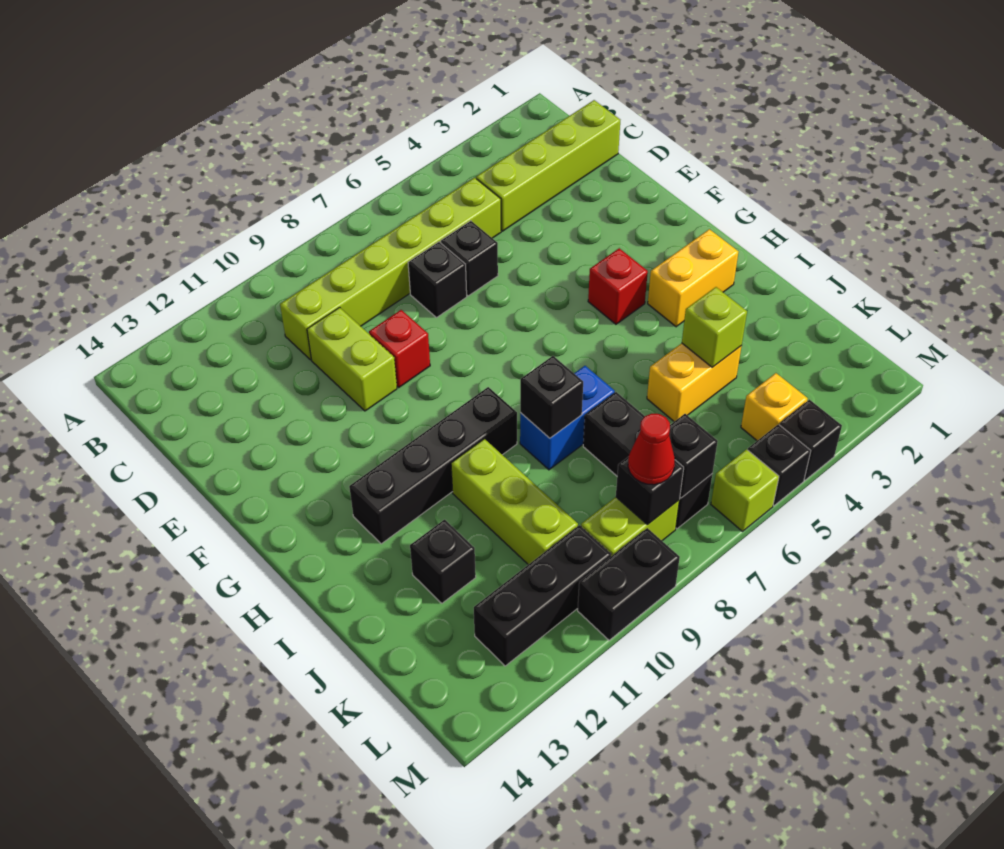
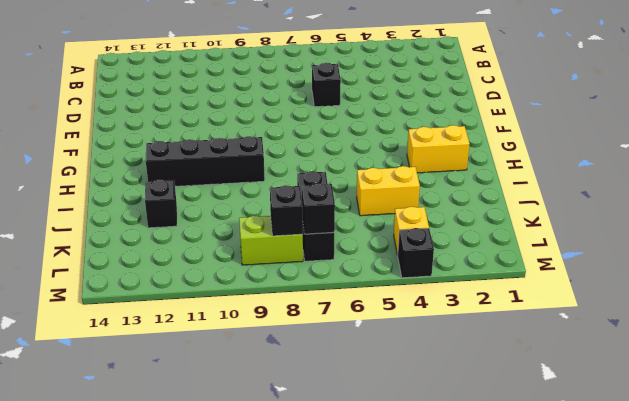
none -> lime 1x4 brick [476,100,620,231]
none -> lime 1x6 brick [280,178,501,360]
none -> black 1x1 brick [408,242,467,318]

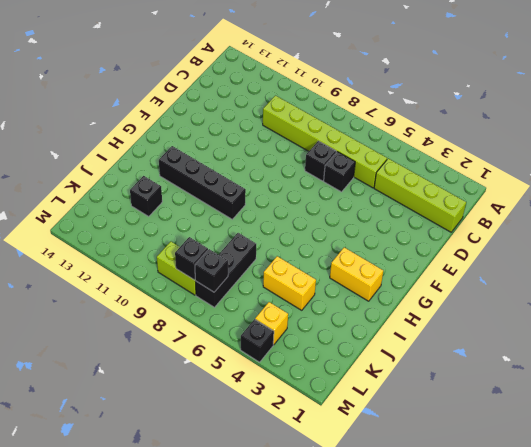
none -> lime 1x2 brick [307,307,397,411]
none -> red 1x1 brick [369,310,430,387]
none -> red 1x1 brick [588,248,648,324]

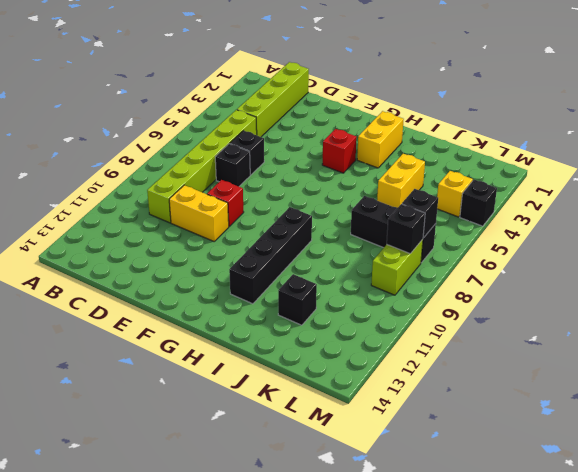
yellow 1x2 brick [169,185,229,241] -> lime 1x2 brick [307,307,397,411]
none -> blue 1x2 brick [520,366,615,470]
none -> lime 1x3 brick [451,439,578,565]
none -> black 1x3 brick [474,525,611,666]

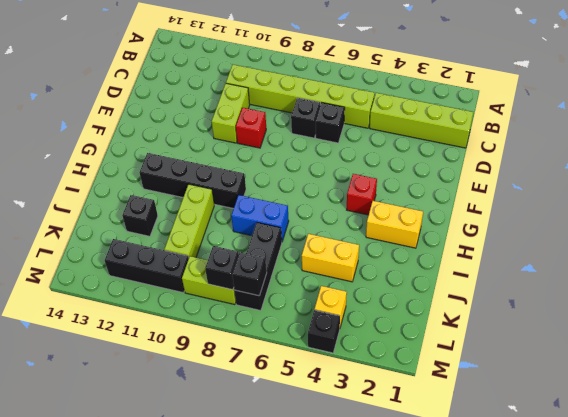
none -> black 1x1 brick [748,424,811,506]
none -> lime 1x1 brick [711,449,779,531]
none -> black 1x2 brick [578,528,680,640]

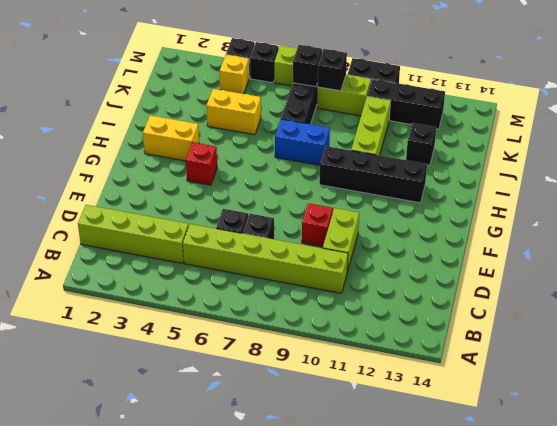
none -> black 1x1 brick [520,356,583,438]
none -> lime 1x1 brick [682,287,747,367]
none -> red 1x1 cone [628,414,675,485]

